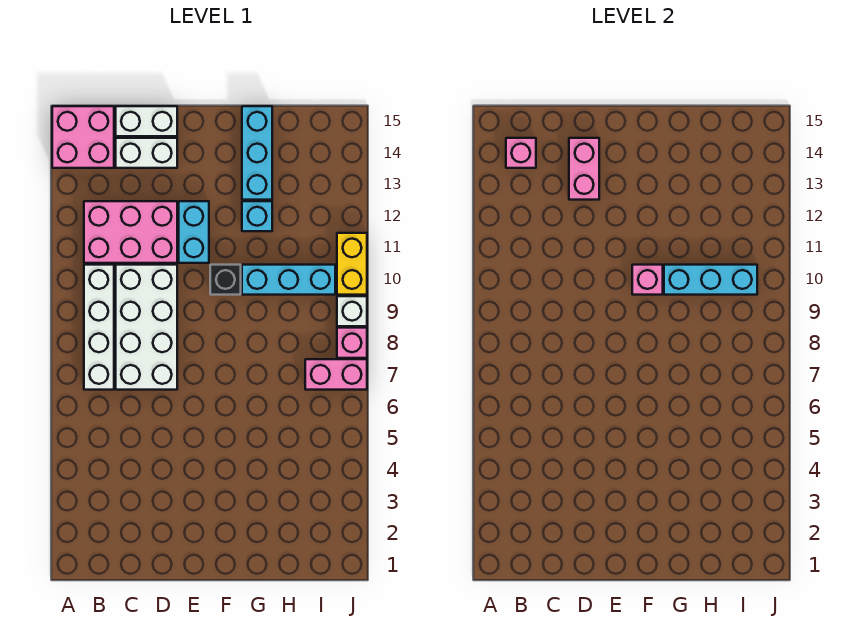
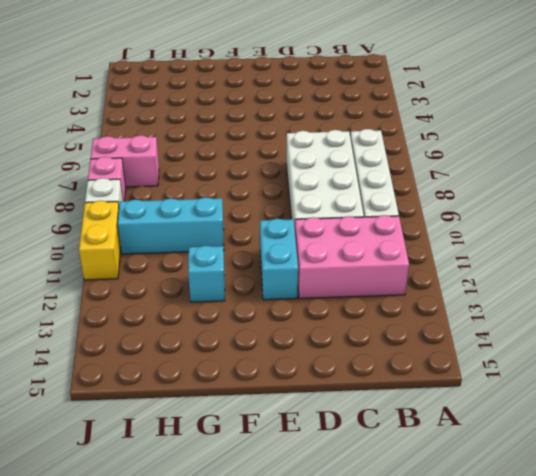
none -> pink 2x2 brick [52,106,114,168]
none -> white 1x2 brick [116,138,177,168]
none -> white 1x2 brick [116,106,177,136]

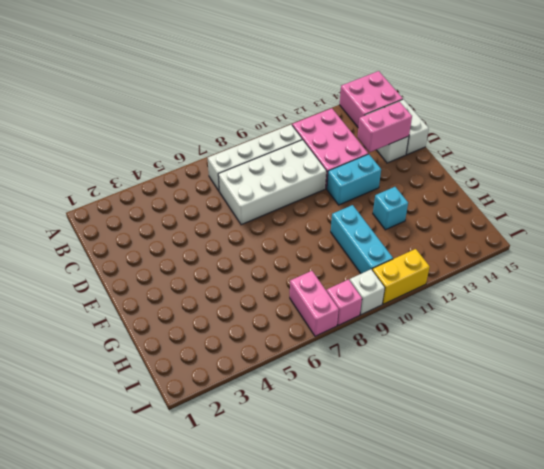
none -> black 1x1 brick [210,265,241,295]
none -> cyan 1x3 brick [242,106,272,200]
none -> pink 1x1 brick [506,138,536,168]

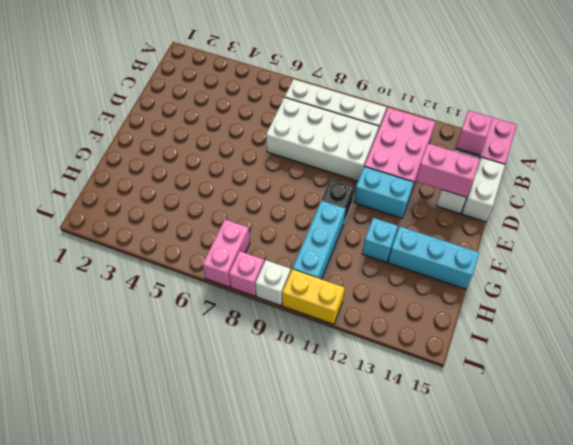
none -> pink 1x1 brick [632,265,663,295]
none -> cyan 1x3 brick [664,265,757,295]

